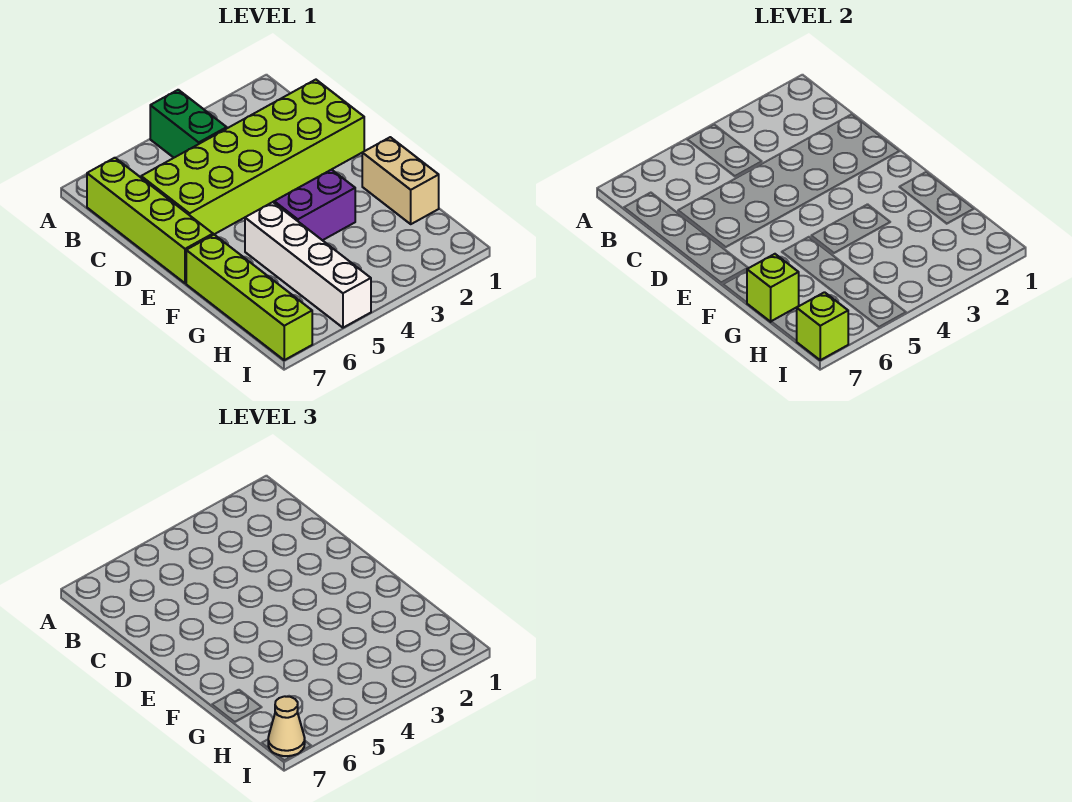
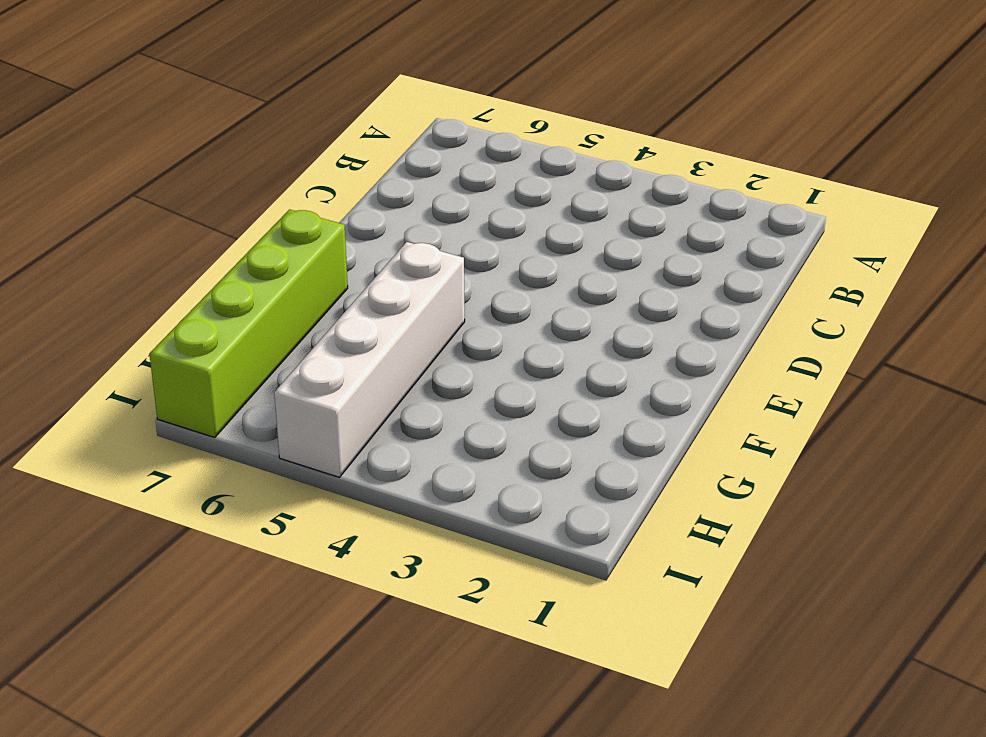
none -> green 1x2 brick [150,90,227,158]
none -> lime 1x4 brick [87,158,213,283]

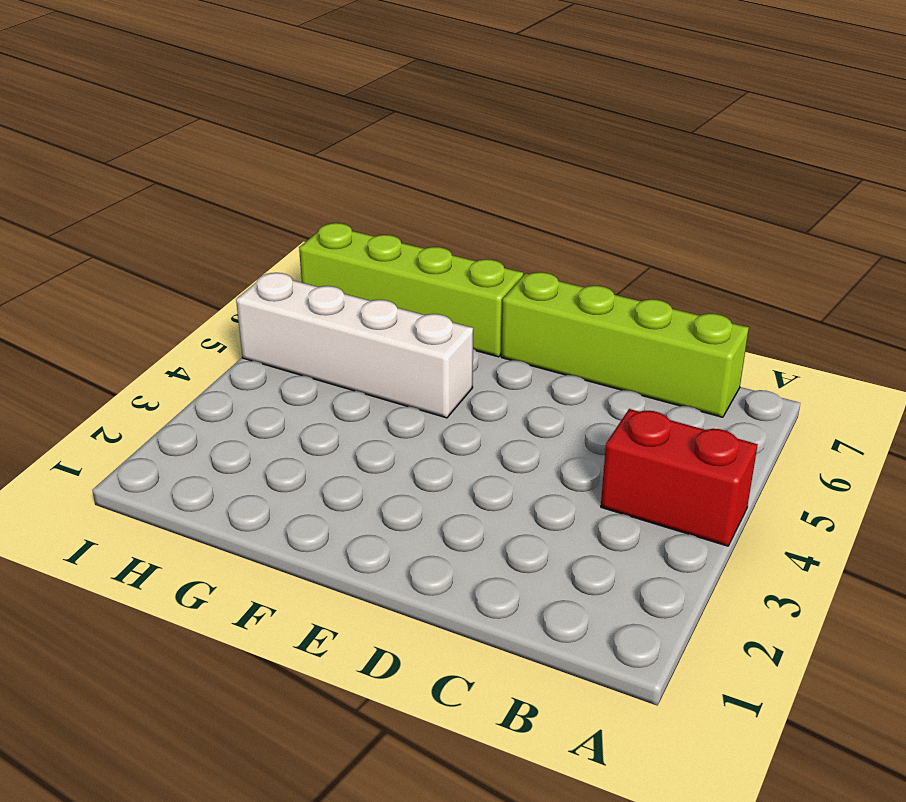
red 1x2 brick [601,409,758,546] -> green 1x2 brick [150,90,227,158]
none -> lime 2x6 brick [141,80,364,235]
none -> tan 1x2 brick [362,137,439,224]

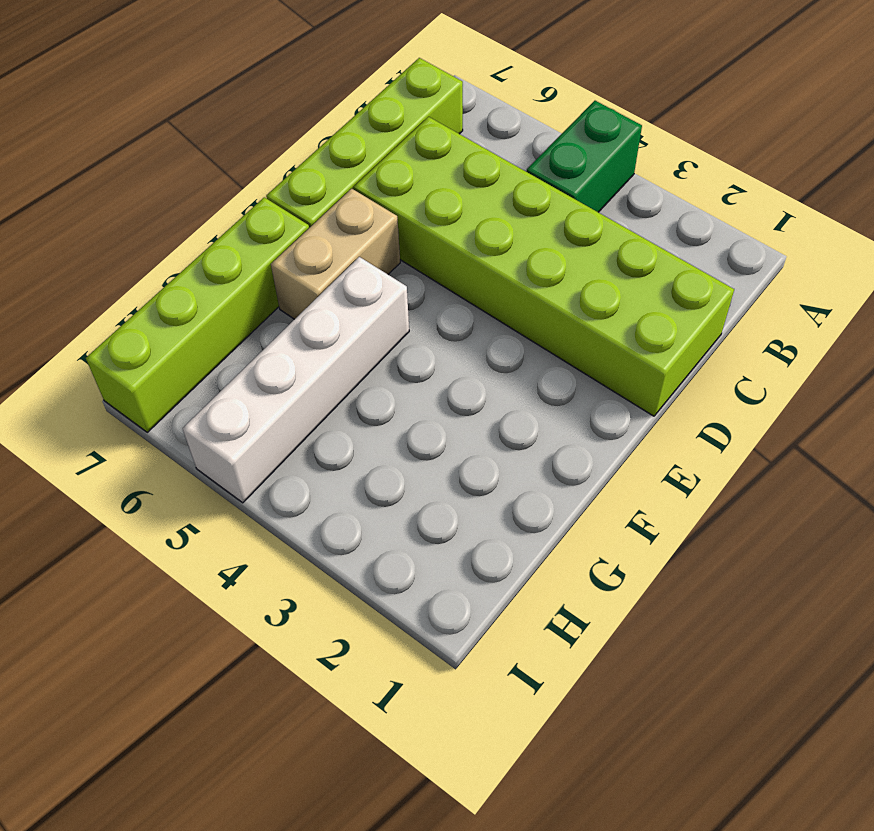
tan 1x2 brick [271,189,400,319] -> tan 1x2 brick moved to [362,137,439,224]
none -> purple 1x2 brick [274,170,355,240]
none -> lime 1x1 brick [747,254,799,322]

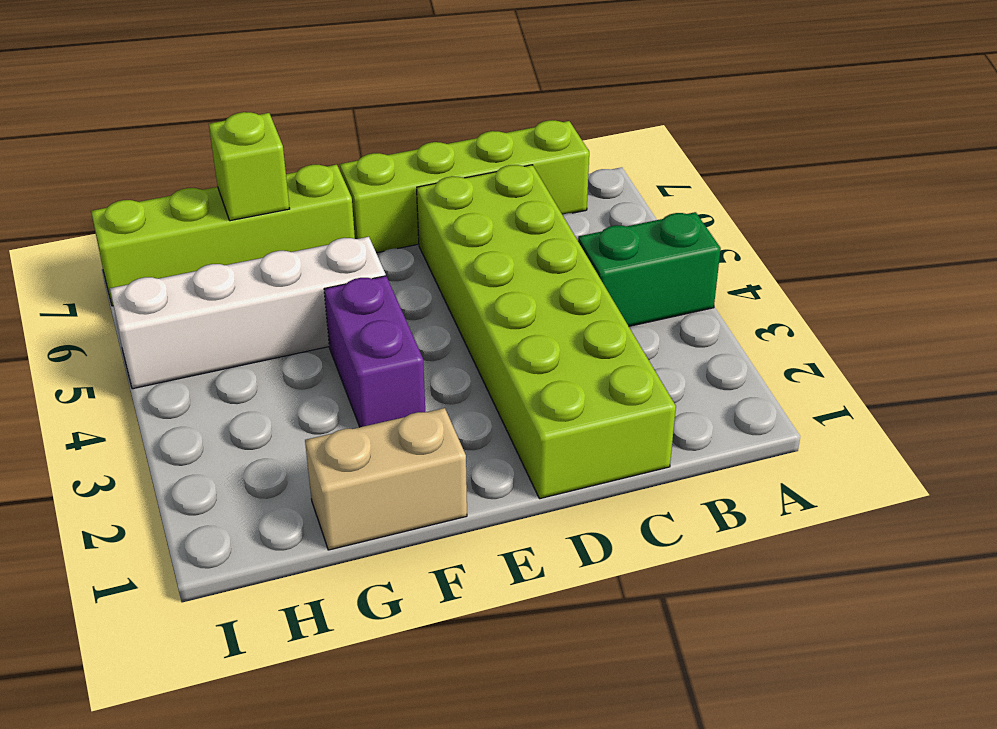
none -> lime 1x1 brick [797,292,848,360]
none -> tan 1x1 cone [268,696,305,756]

